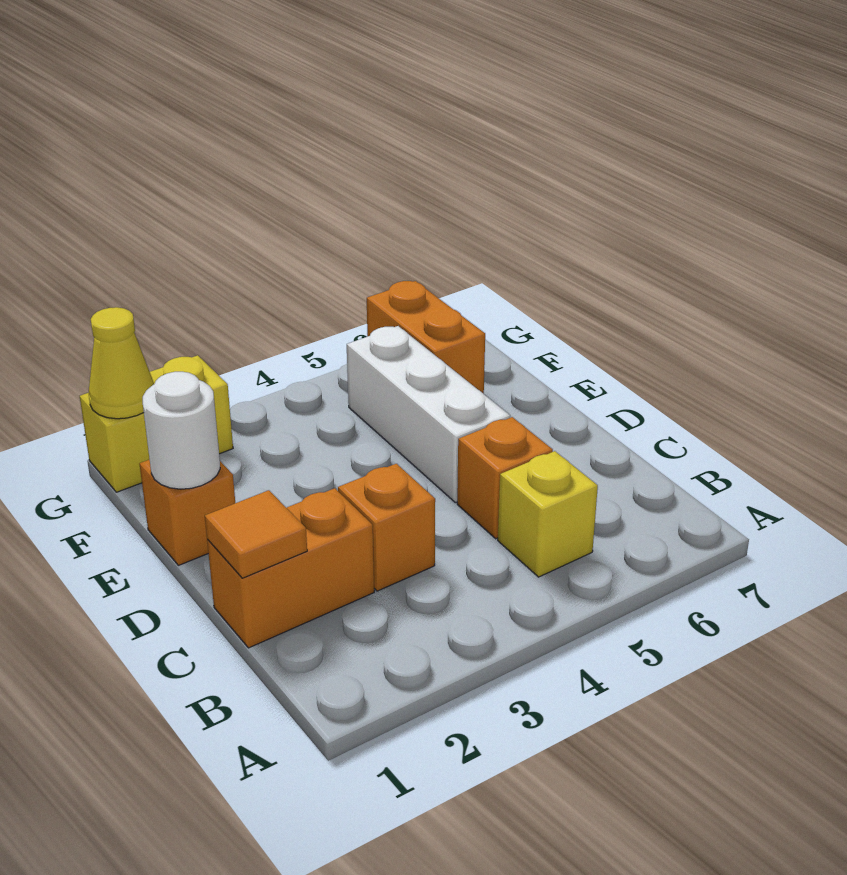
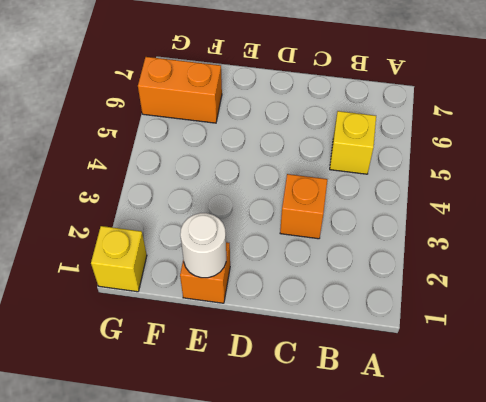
yellow 1x1 brick [91,226,147,292] -> yellow 1x2 brick [80,355,233,492]
none -> orange 1x2 brick [207,488,374,648]
none -> orange 1x1 brick [457,417,553,539]

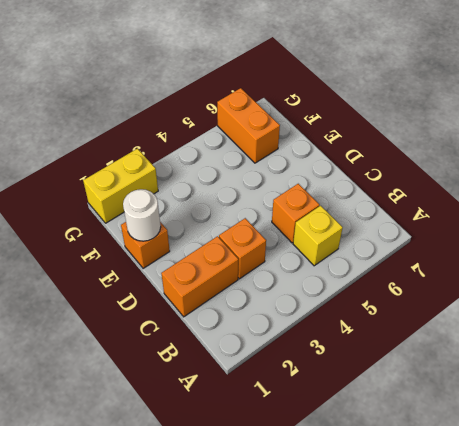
none -> white 1x3 brick [347,326,510,503]
none -> orange 1x1 tile [205,490,307,578]

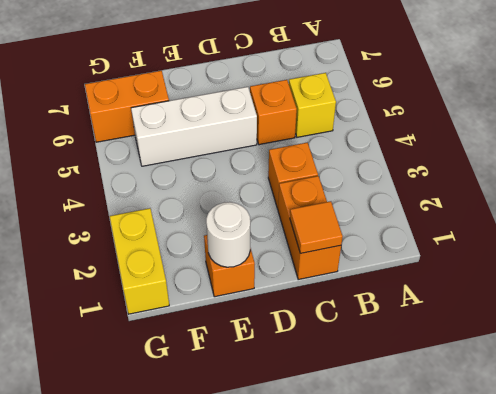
none -> yellow 1x1 cone [89,307,154,419]

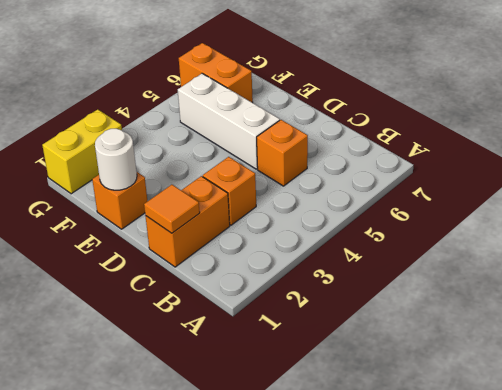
none -> yellow 1x1 brick [498,451,598,577]
none -> yellow 1x1 cone [89,307,154,419]

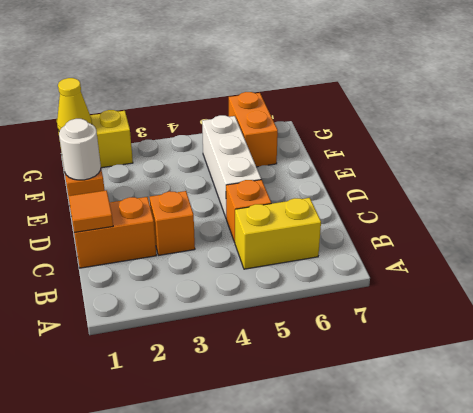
yellow 1x2 brick [235,198,321,269] -> yellow 1x1 brick [498,451,598,577]

